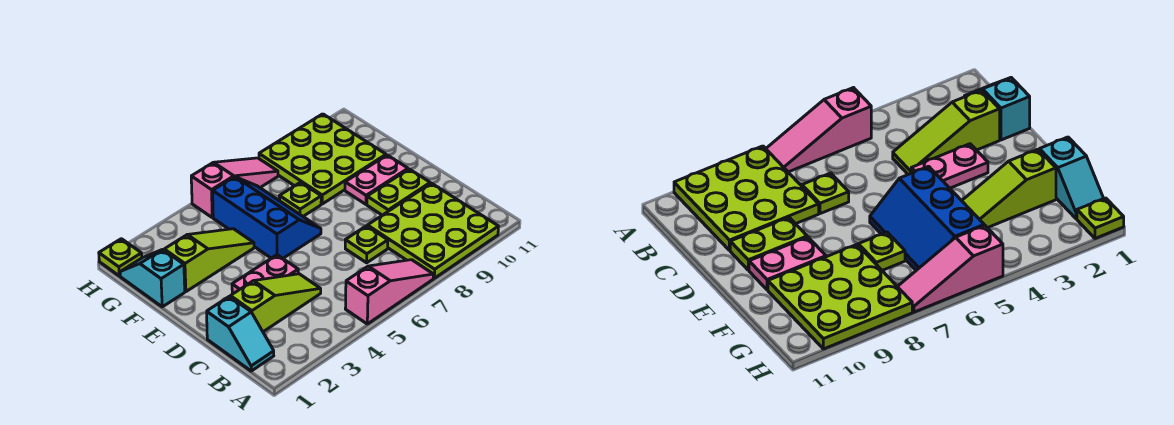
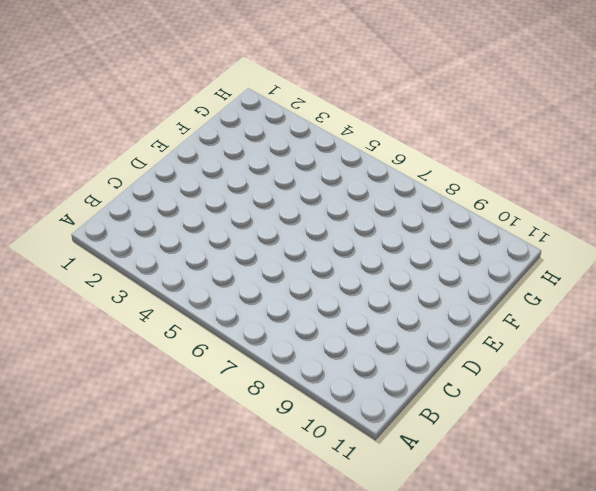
none -> pink 1x3 slope [345,260,433,324]
none -> lime 3x3 plate [368,183,499,278]
none -> cyan 1x2 slope [207,297,274,371]

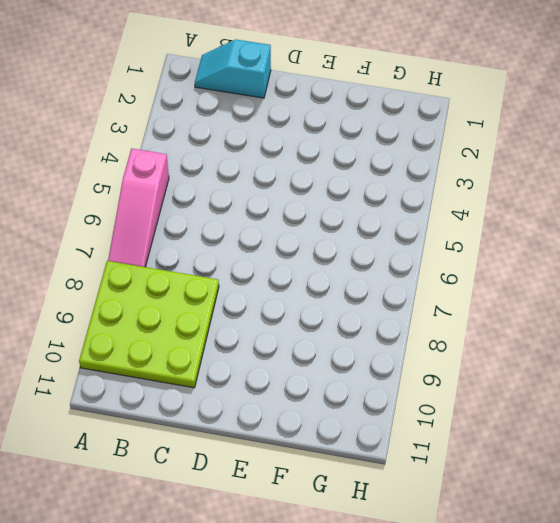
none -> lime 1x3 slope [230,274,321,332]
none -> lime 1x1 plate [345,226,388,263]
none -> pink 1x2 plate [232,255,298,294]

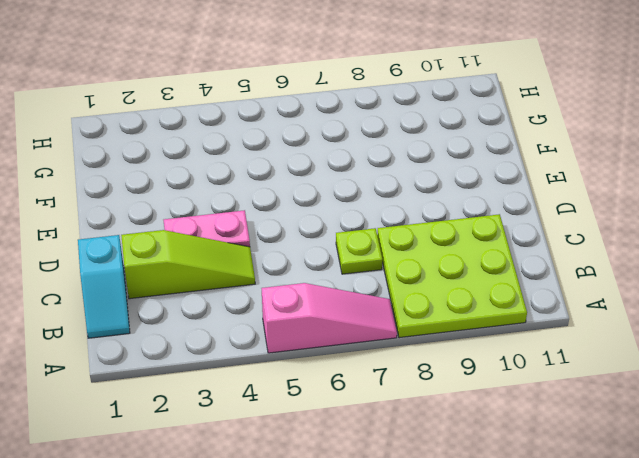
none -> lime 1x2 plate [367,169,430,215]
none -> blue 2x3 slope [213,177,321,258]
none -> pink 1x2 plate [345,155,408,204]

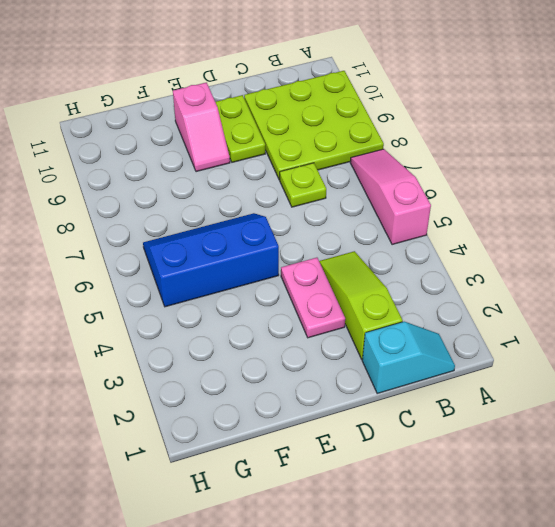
pink 1x2 slope [173,83,230,172] -> pink 1x2 plate [345,155,408,204]
none -> cyan 1x2 slope [120,250,185,307]
none -> lime 1x3 slope [164,229,254,292]
none -> lime 1x1 plate [279,182,321,216]

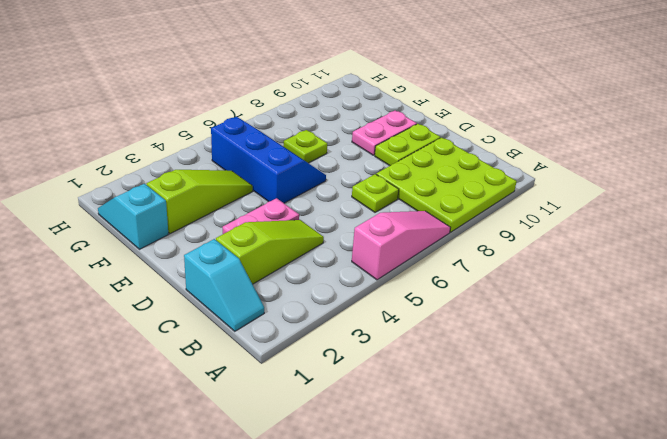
none -> lime 3x3 plate [259,114,386,204]
none -> lime 1x1 plate [99,239,142,276]
none -> pink 1x3 slope [191,158,278,217]

